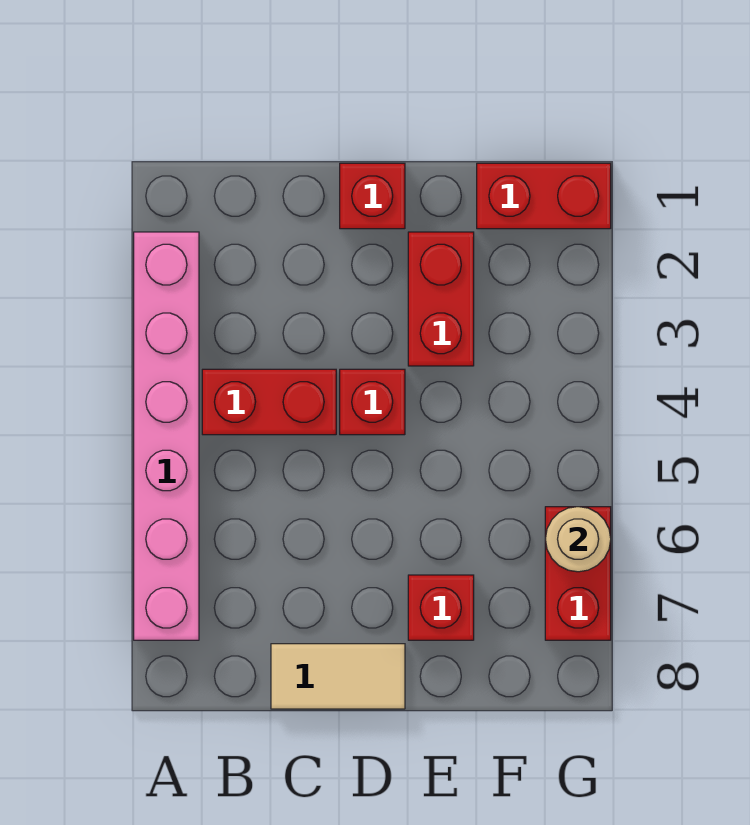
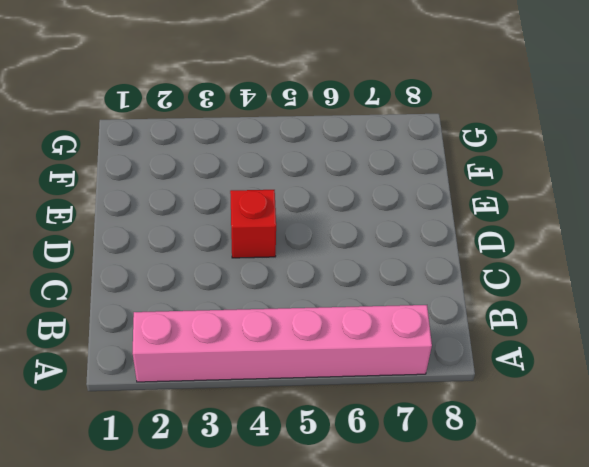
none -> red 1x2 brick [202,369,336,435]
none -> tan 1x2 tile [271,644,405,709]

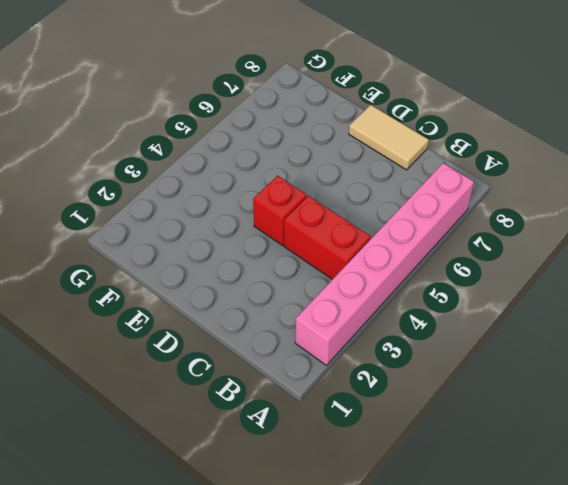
none -> red 1x1 brick [340,163,405,229]
none -> red 1x2 brick [408,232,474,366]

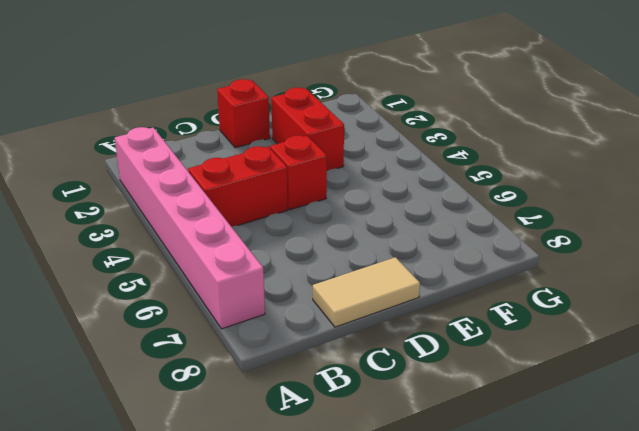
none -> red 1x1 brick [408,575,474,640]
none -> red 1x2 brick [477,163,611,229]

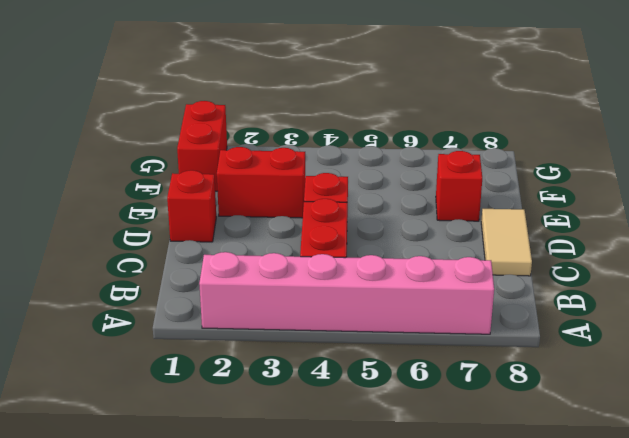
none -> red 1x2 brick [545,507,611,640]
none -> tan 1x1 round brick [545,507,611,572]

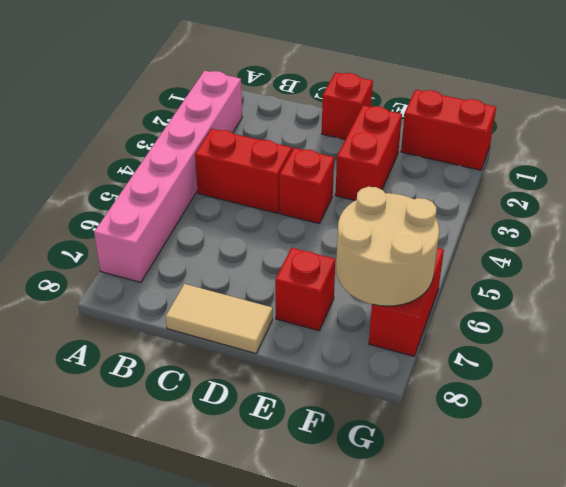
tan 2x2 round brick [336,187,439,306] -> tan 1x1 round brick [545,507,611,572]

